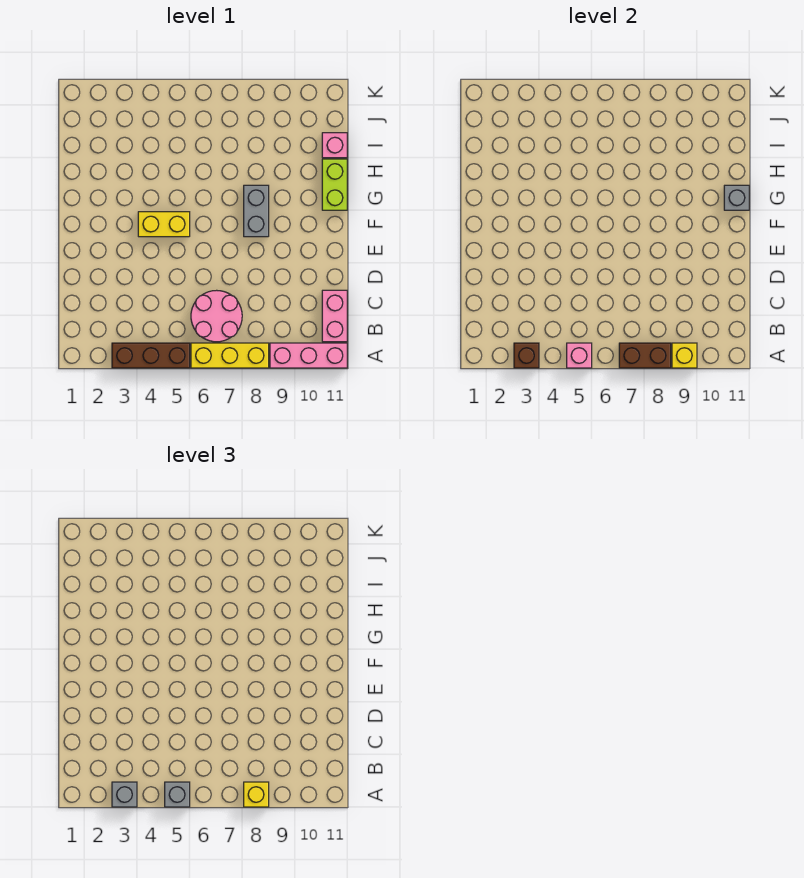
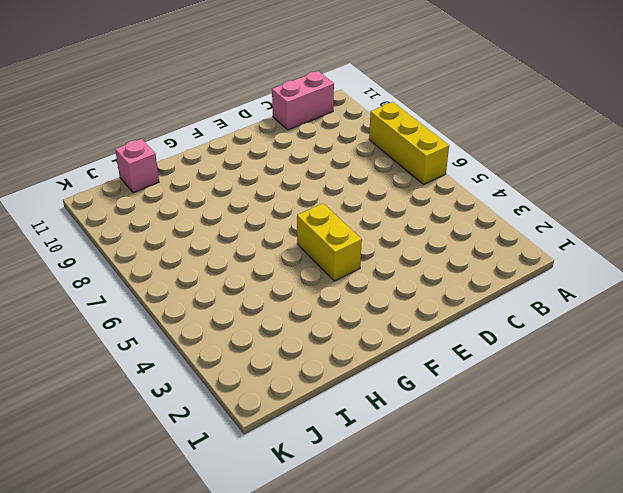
none -> brown 1x3 brick [112,343,190,368]
none -> pink 1x3 brick [270,343,347,368]
none -> pink 2x2 round brick [191,290,242,342]

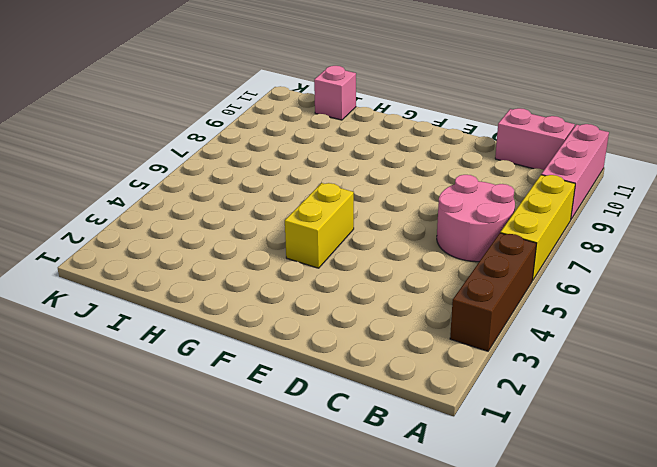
none -> grey 1x2 brick [244,185,269,237]
none -> lime 1x2 brick [322,159,347,210]
none -> brown 1x1 brick [514,343,539,368]

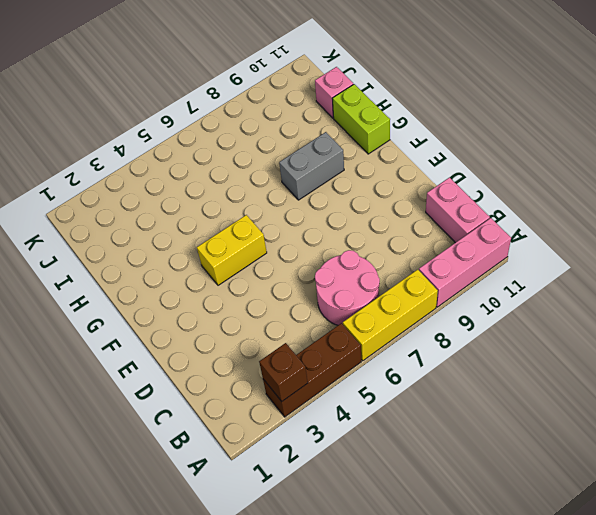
grey 1x2 brick [279,132,344,200] -> grey 1x2 brick turned to [244,185,269,237]
none -> pink 1x1 brick [567,343,592,368]
none -> brown 1x2 brick [619,343,671,368]
none -> yellow 1x1 brick [672,343,697,368]

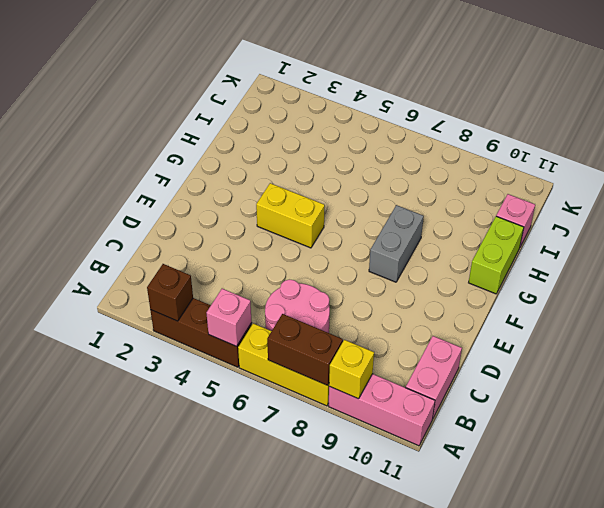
none -> grey 1x1 brick [724,185,749,210]
none -> grey 1x1 brick [112,782,137,807]
none -> grey 1x1 brick [165,782,190,807]

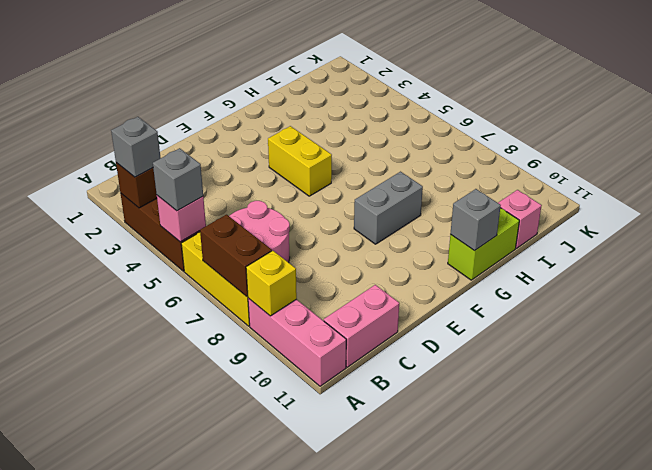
none -> yellow 1x1 brick [244,782,269,807]

